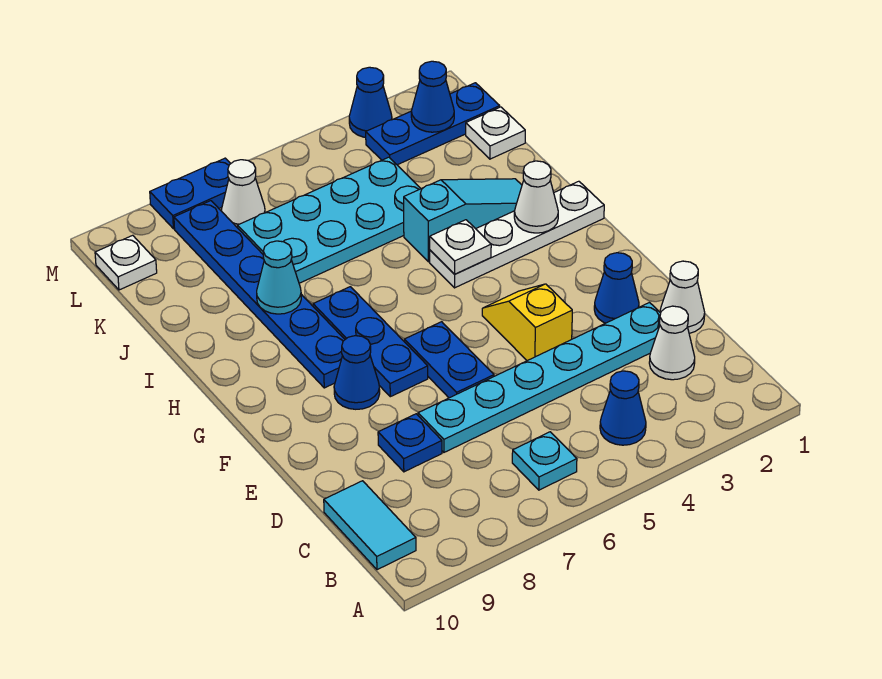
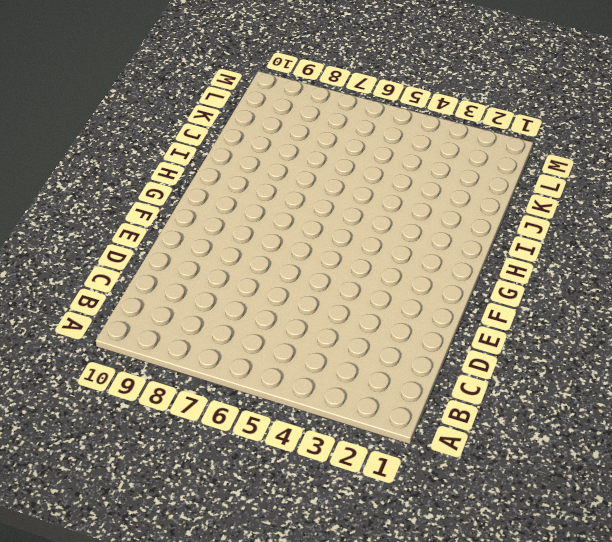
none -> blue 1x1 cone [600,371,646,445]
none -> cyan 1x1 plate [512,432,577,490]
none -> cyan 1x2 tile [324,481,416,570]

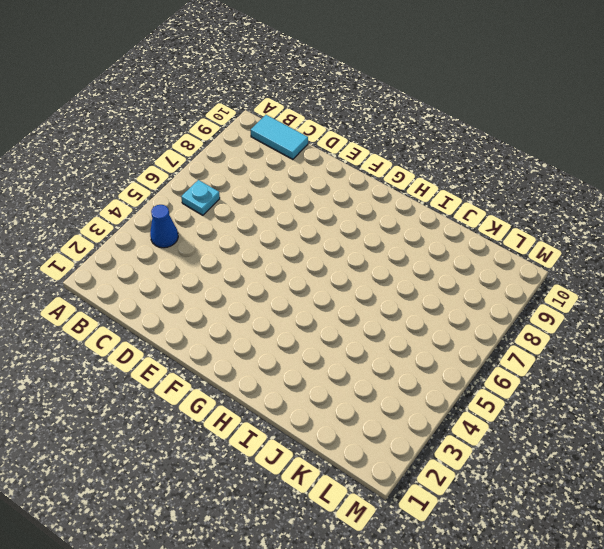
none -> white 1x1 cone [649,306,695,380]
none -> white 1x1 cone [660,261,705,333]
none -> cyan 1x6 plate [418,303,661,452]

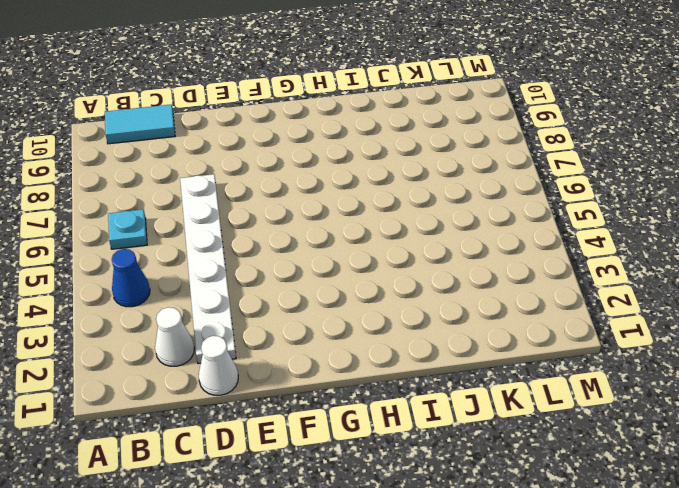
white 1x6 plate [180,174,236,364] -> cyan 1x6 plate [418,303,661,452]
none -> blue 1x1 plate [378,414,442,472]
none -> blue 1x1 cone [594,253,639,323]
none -> yellow 1x2 slope [482,284,572,361]

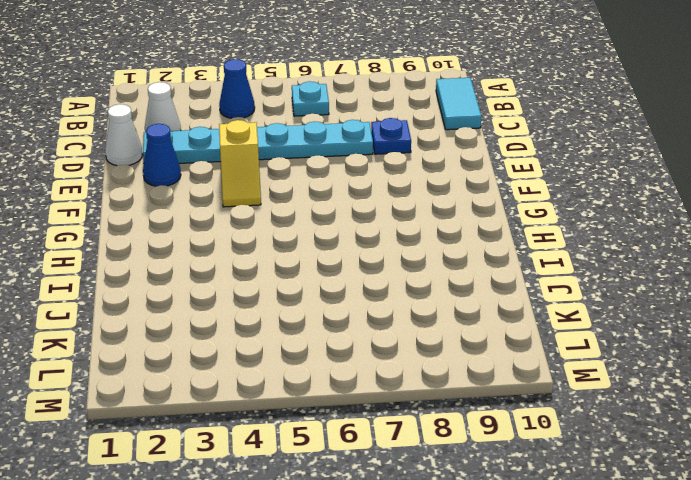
none -> blue 1x2 plate [404,322,494,398]
none -> blue 1x3 plate [313,287,428,397]
none -> blue 1x1 cone [334,336,380,409]

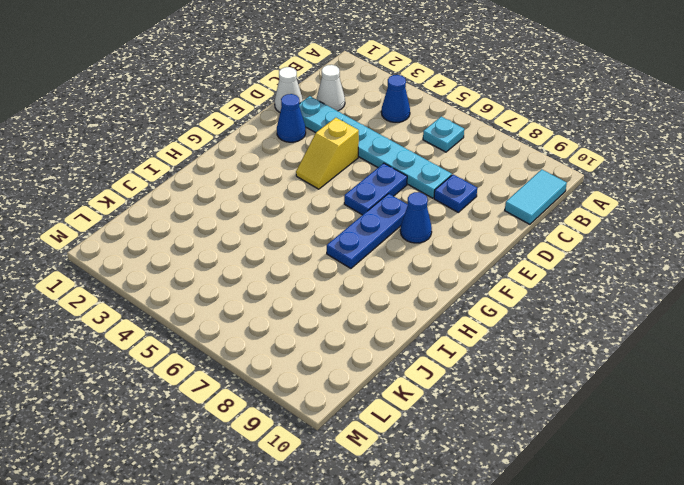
none -> blue 1x6 plate [174,201,345,388]
none -> white 1x4 plate [430,181,604,288]
none -> cyan 1x3 slope [404,179,522,262]

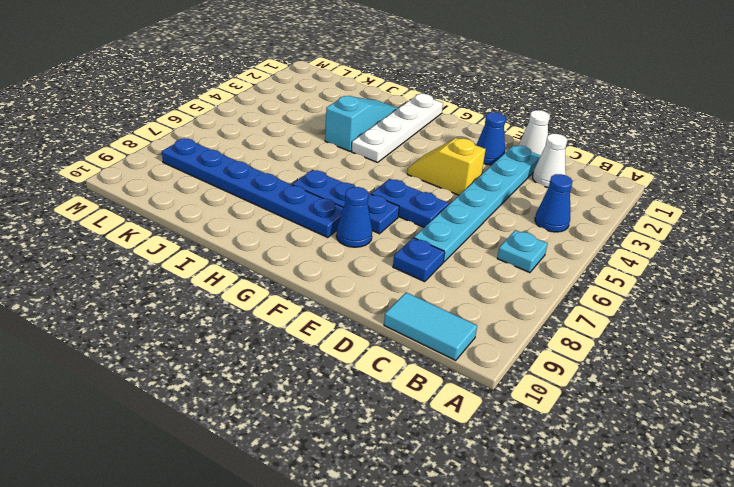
none -> cyan 2x4 plate [238,157,421,283]
none -> white 1x1 plate [466,107,525,159]
none -> blue 1x3 plate [366,83,500,165]

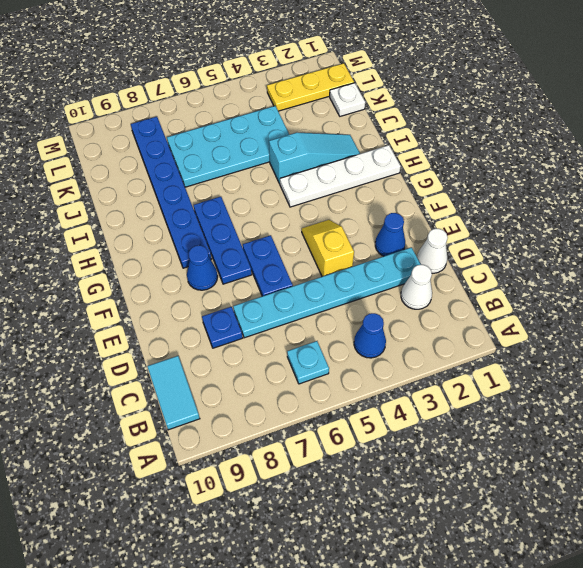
yellow 1x3 plate [267,63,354,111] -> blue 1x3 plate [366,83,500,165]
none -> white 1x1 cone [222,160,265,228]
none -> white 1x1 plate [95,235,157,290]
none -> blue 1x1 cone [349,67,392,137]

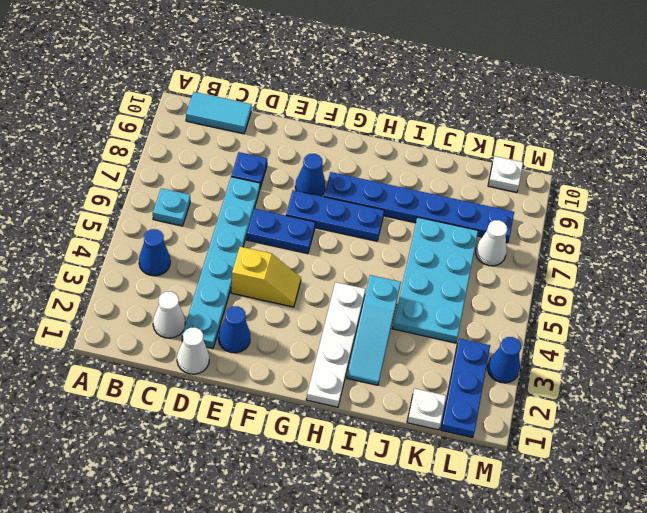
none -> blue 1x2 plate [150,158,231,229]
none -> white 1x1 cone [514,161,558,233]
none -> white 1x1 plate [430,220,491,274]

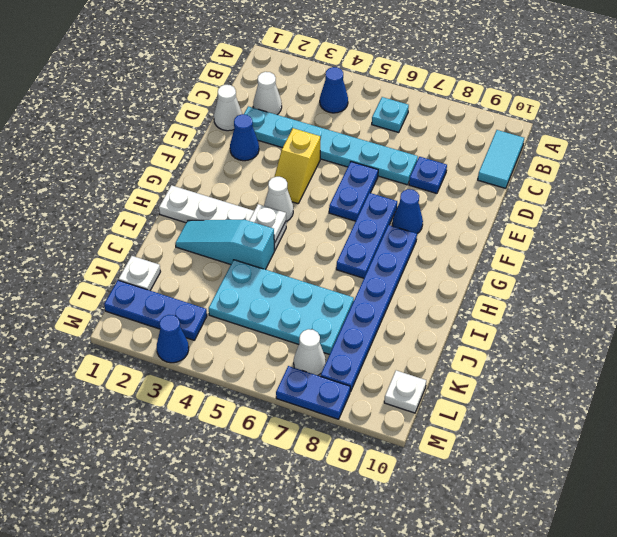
white 1x1 cone [264,177,293,222] -> white 1x1 cone moved to [514,161,558,233]
none -> cyan 1x1 cone [257,241,301,314]
none -> blue 1x1 cone [411,61,454,132]

